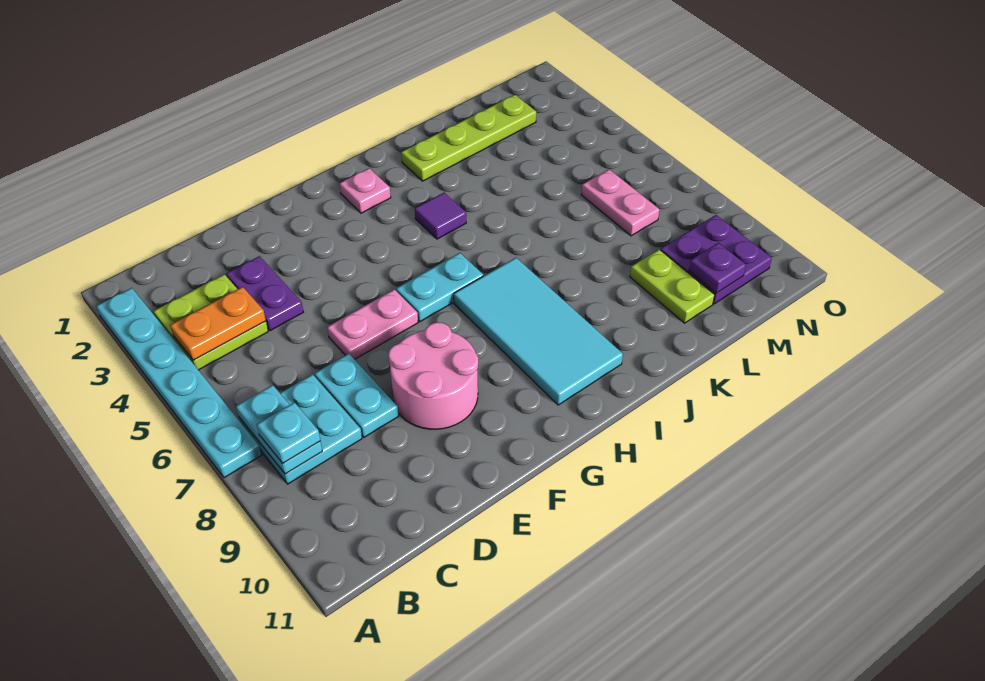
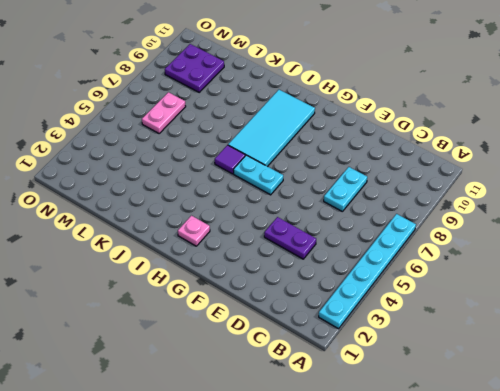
purple 1x2 plate [264,217,316,259] -> purple 1x2 plate turned to [226,256,303,331]
purple 1x1 tile [215,145,245,174] -> purple 1x1 tile moved to [415,193,466,239]
none -> lime 2x2 plate [154,274,268,370]
none -> cyan 2x2 plate [239,374,362,484]
none -> pink 1x2 plate [327,289,418,359]

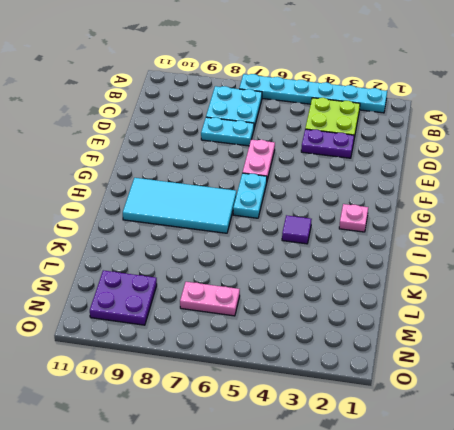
none -> pink 2x2 round brick [388,322,478,429]
none -> lime 1x4 plate [401,95,536,181]
none -> lime 1x2 plate [630,249,715,323]

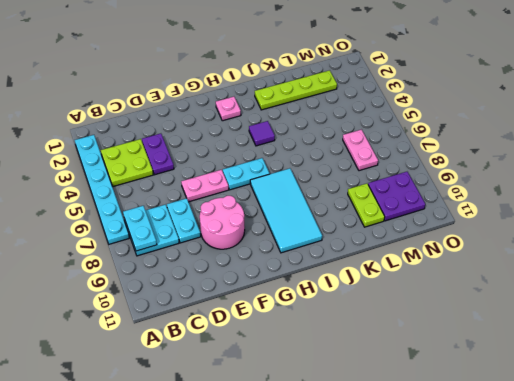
none -> orange 1x2 plate [170,287,266,360]
none -> purple 1x1 plate [689,243,746,293]
none -> cyan 1x1 plate [257,402,320,463]

